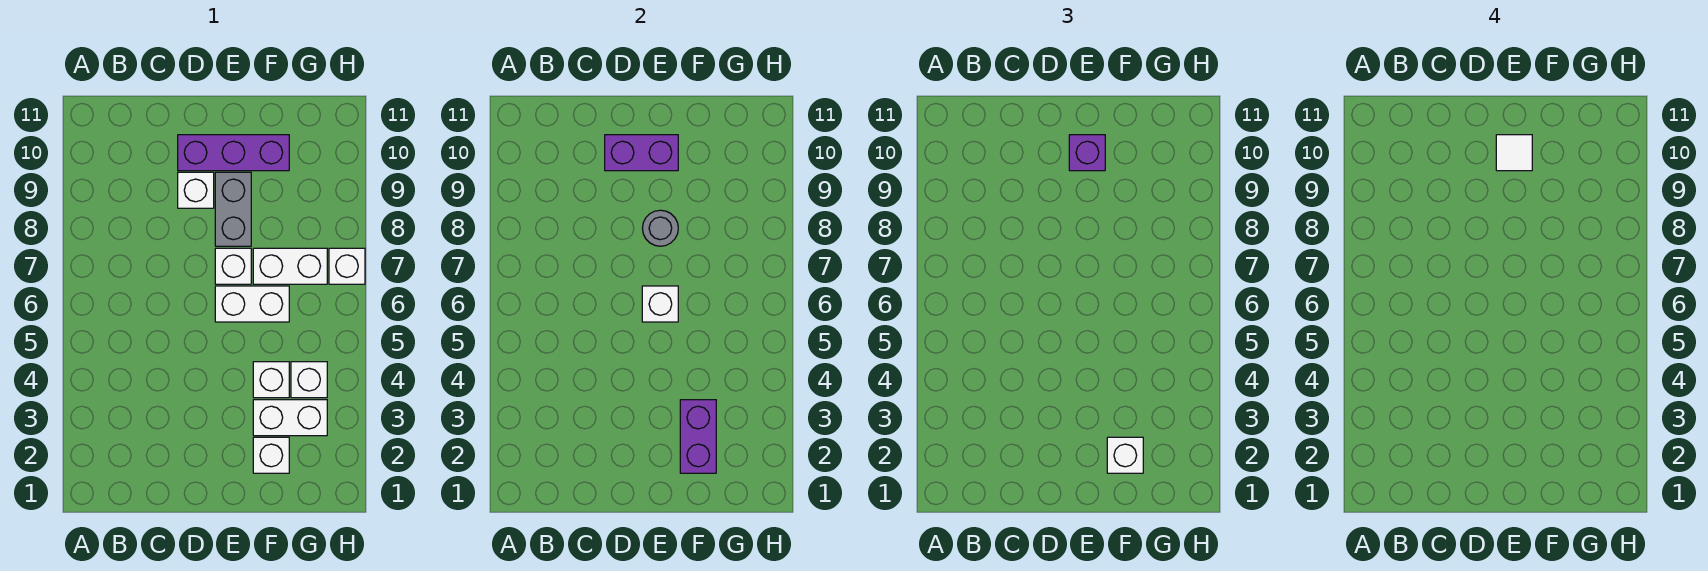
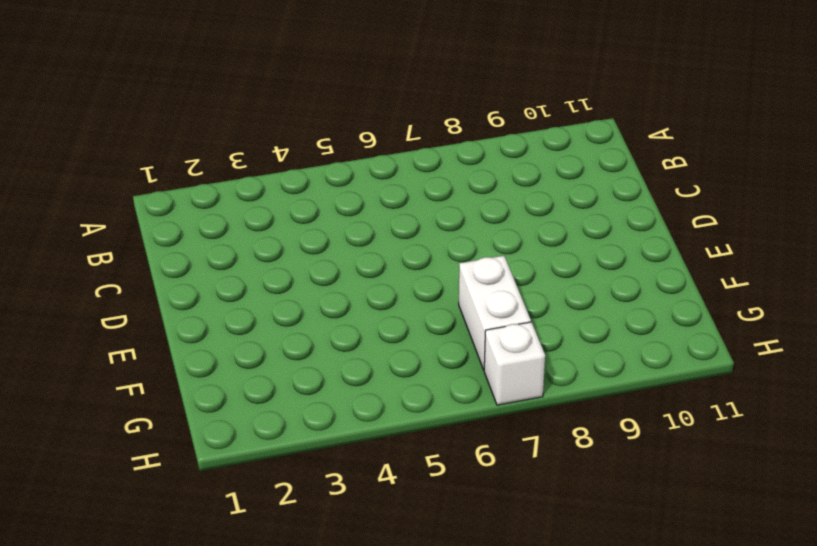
none -> white 1x1 brick [178,172,214,208]
none -> purple 1x3 brick [178,135,289,171]
none -> white 1x2 brick [215,286,289,322]

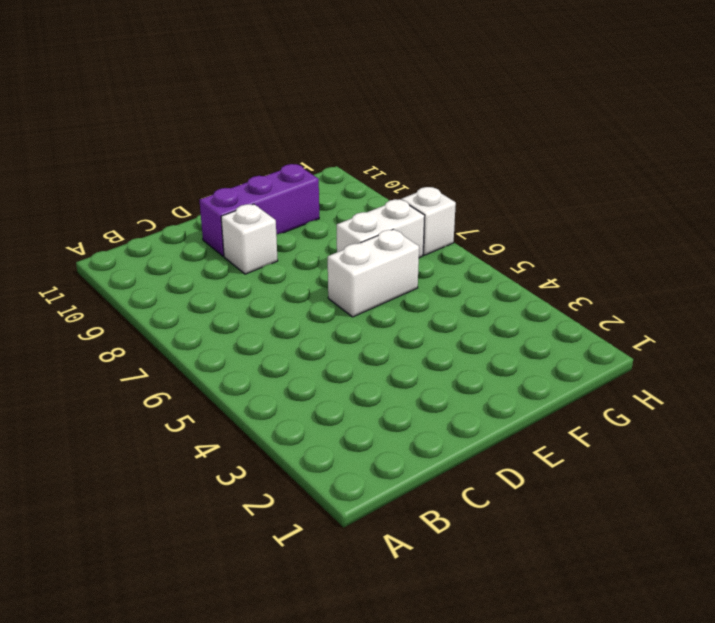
none -> white 1x1 brick [215,248,251,284]
none -> grey 1x2 brick [215,172,251,246]
none -> white 1x1 brick [253,437,289,473]

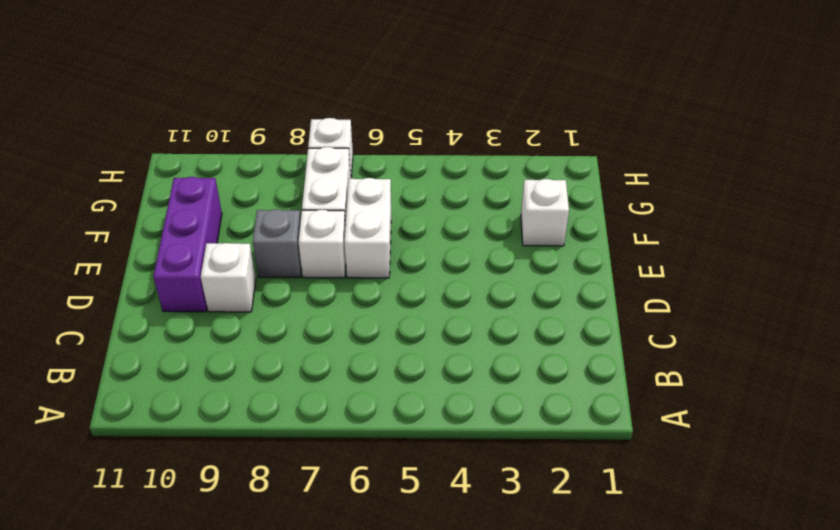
grey 1x1 brick [253,209,301,277] -> grey 1x2 brick [215,172,251,246]
none -> white 1x2 brick [253,400,327,436]
none -> white 1x1 brick [253,362,289,398]
none -> white 1x1 brick [291,362,327,398]

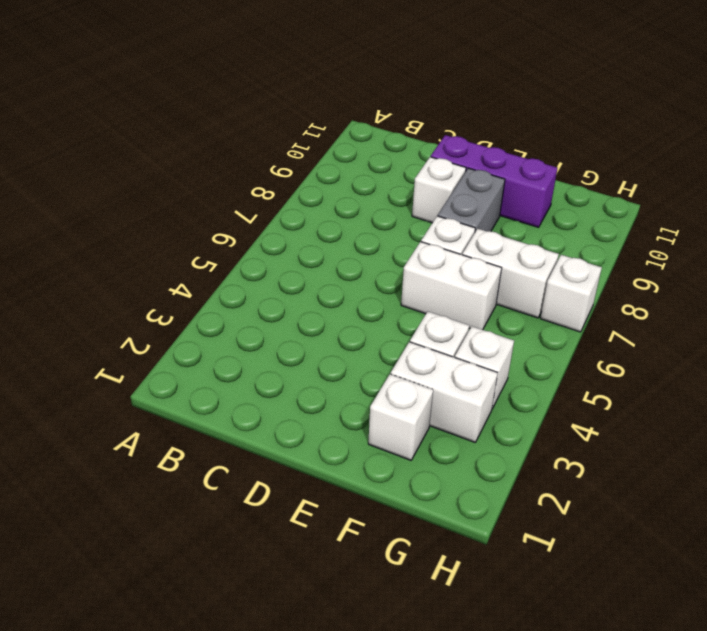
none -> purple 1x2 brick [605,135,678,171]
none -> white 1x1 brick [642,286,678,322]
none -> grey 1x1 round brick [642,210,678,246]

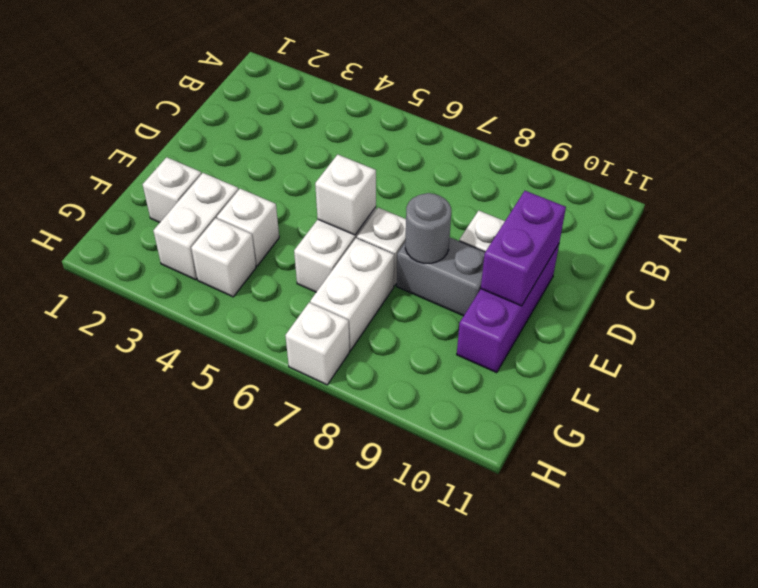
none -> purple 1x2 brick [680,400,716,473]
none -> purple 1x1 brick [1069,135,1105,171]
none -> white 1x1 brick [1107,437,1143,473]

